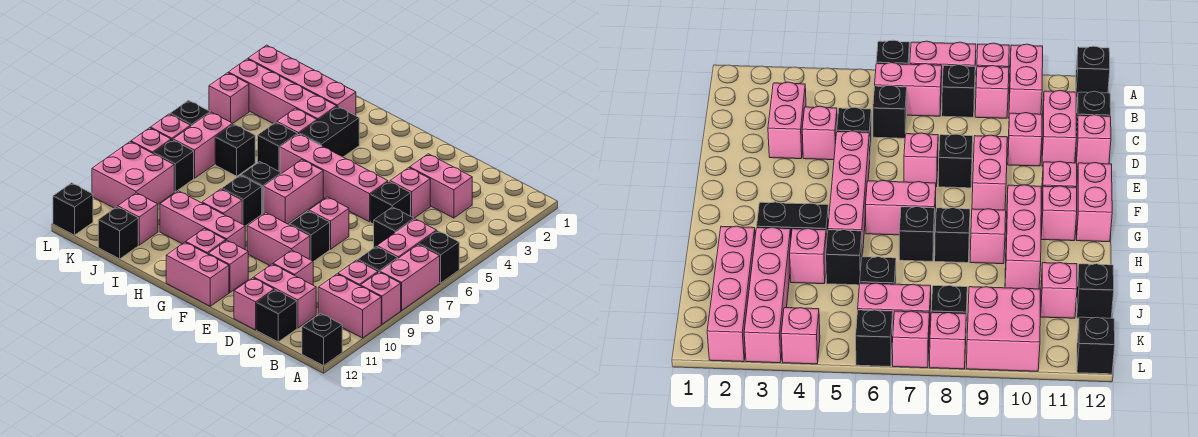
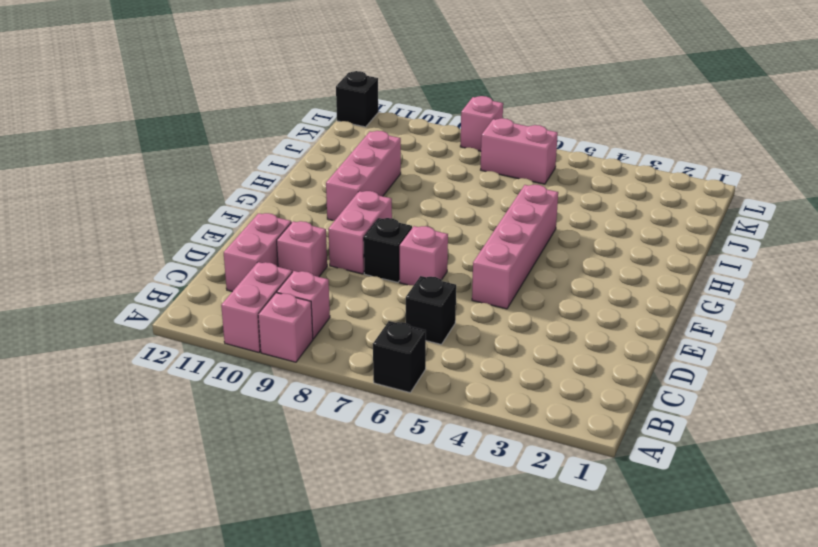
none -> pink 1x2 brick [380,245,440,310]
none -> black 1x1 brick [302,313,342,366]
none -> pink 1x2 brick [377,219,437,258]
none -> black 1x1 brick [357,247,398,272]

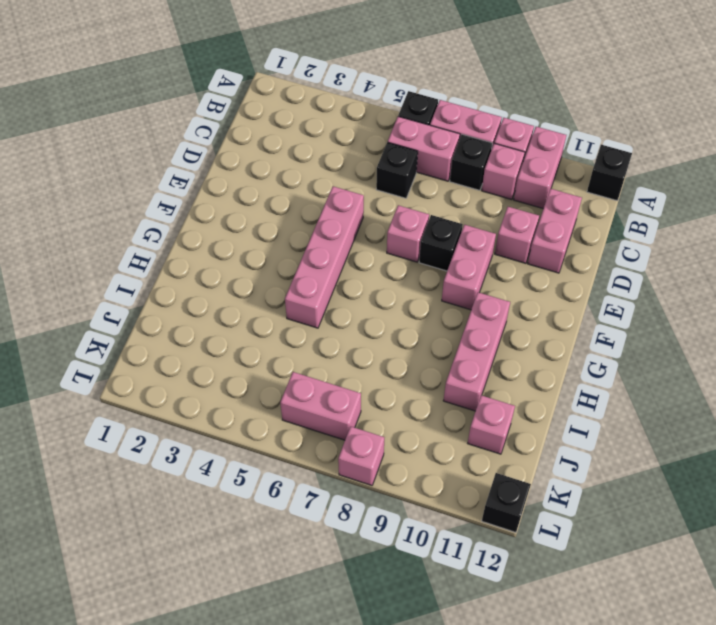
none -> pink 1x2 brick [410,154,472,218]
none -> black 1x1 brick [257,290,297,342]
none -> pink 1x1 brick [390,168,430,218]
none -> black 1x1 brick [371,181,411,224]

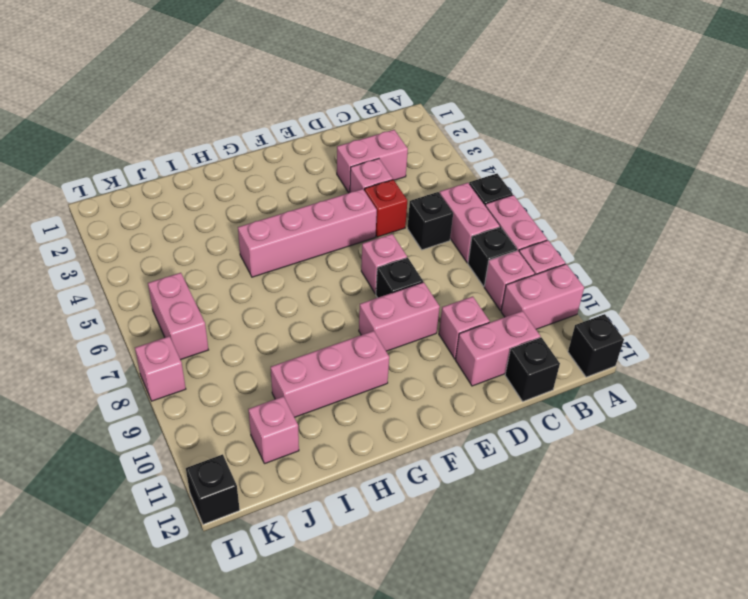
red 1x1 brick [364,180,407,237] -> black 1x1 brick [371,181,411,224]
none -> pink 1x1 brick [234,278,274,330]
none -> pink 1x1 brick [208,240,248,293]
none -> pink 1x2 brick [166,242,229,306]
none -> pink 1x2 brick [264,160,323,224]

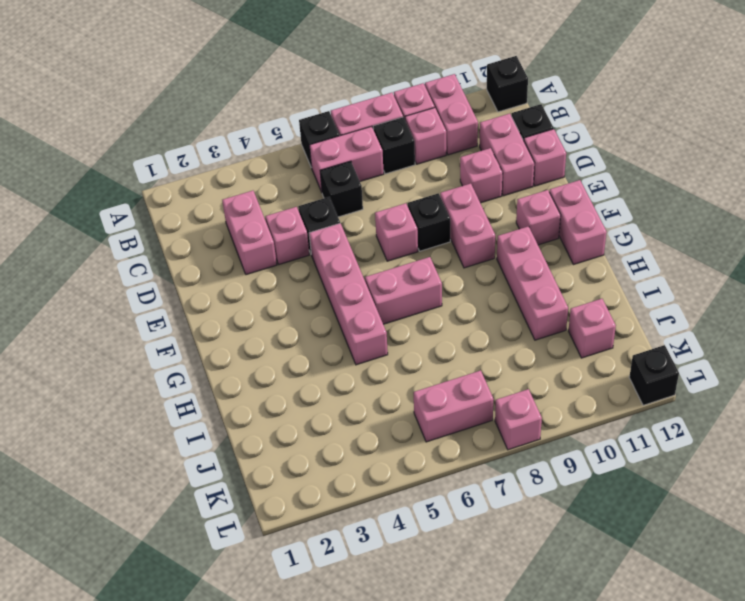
none -> pink 1x1 brick [186,228,226,254]
none -> black 1x2 brick [300,106,359,157]
none -> black 1x1 brick [241,162,281,214]
none -> black 1x1 brick [222,175,262,226]

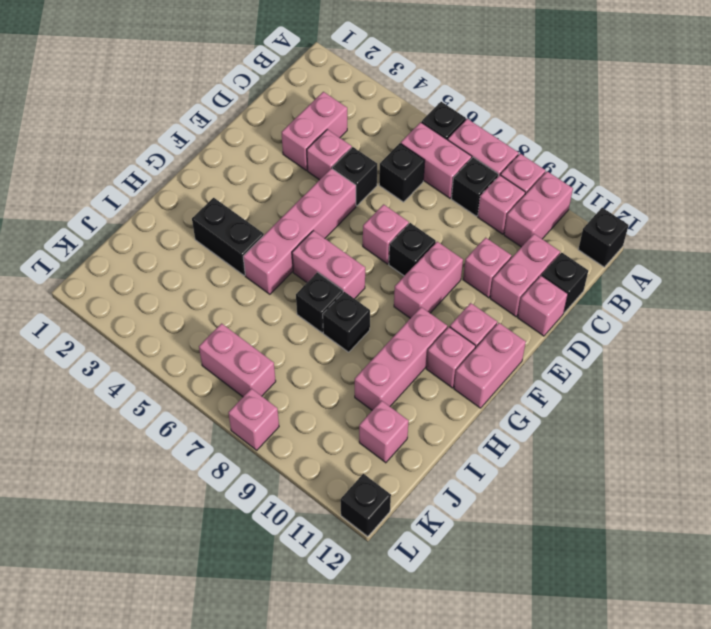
none -> pink 1x1 brick [202,189,242,224]
none -> pink 1x4 brick [248,45,356,116]
none -> pink 1x4 brick [228,59,337,124]
none -> pink 1x1 brick [277,108,317,134]

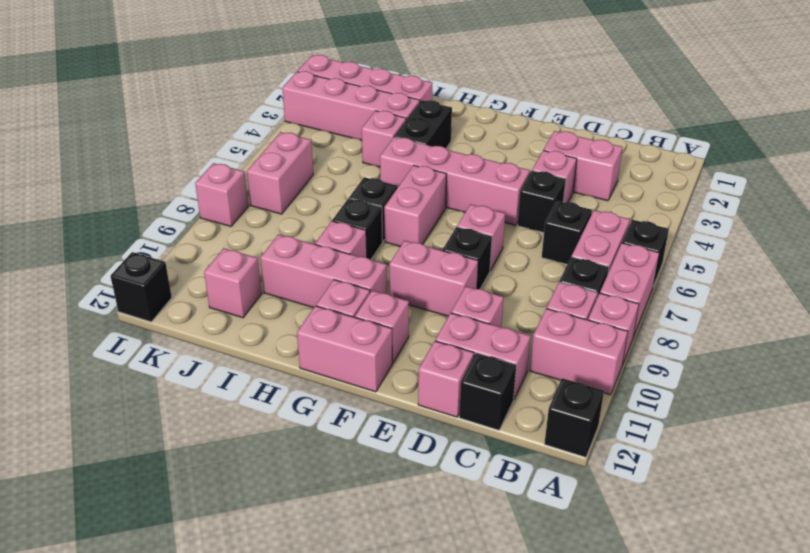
none -> black 1x1 brick [257,122,298,172]
none -> black 1x1 brick [215,124,255,176]
none -> black 1x1 brick [98,207,138,259]
none -> black 1x1 brick [154,140,194,192]

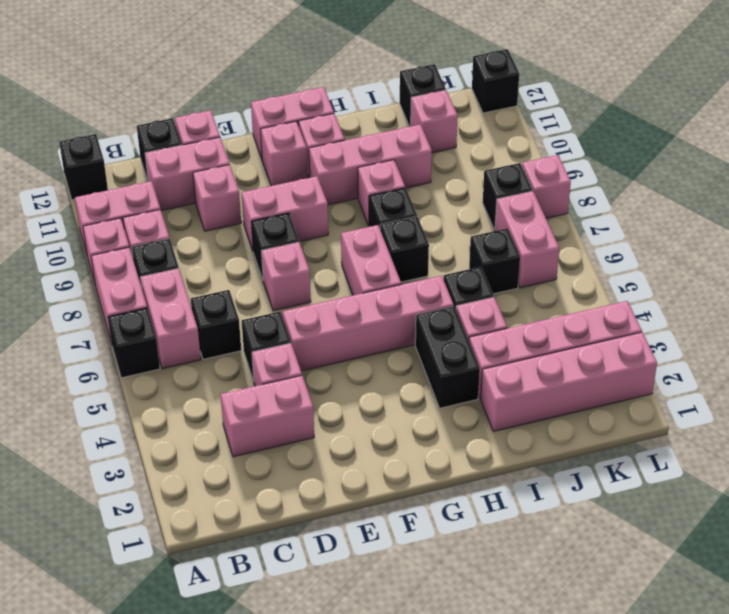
none -> pink 2x2 brick [92,142,174,208]
none -> pink 1x1 brick [209,73,249,123]
none -> black 1x1 brick [170,100,210,126]
none -> pink 1x1 brick [150,114,191,140]

